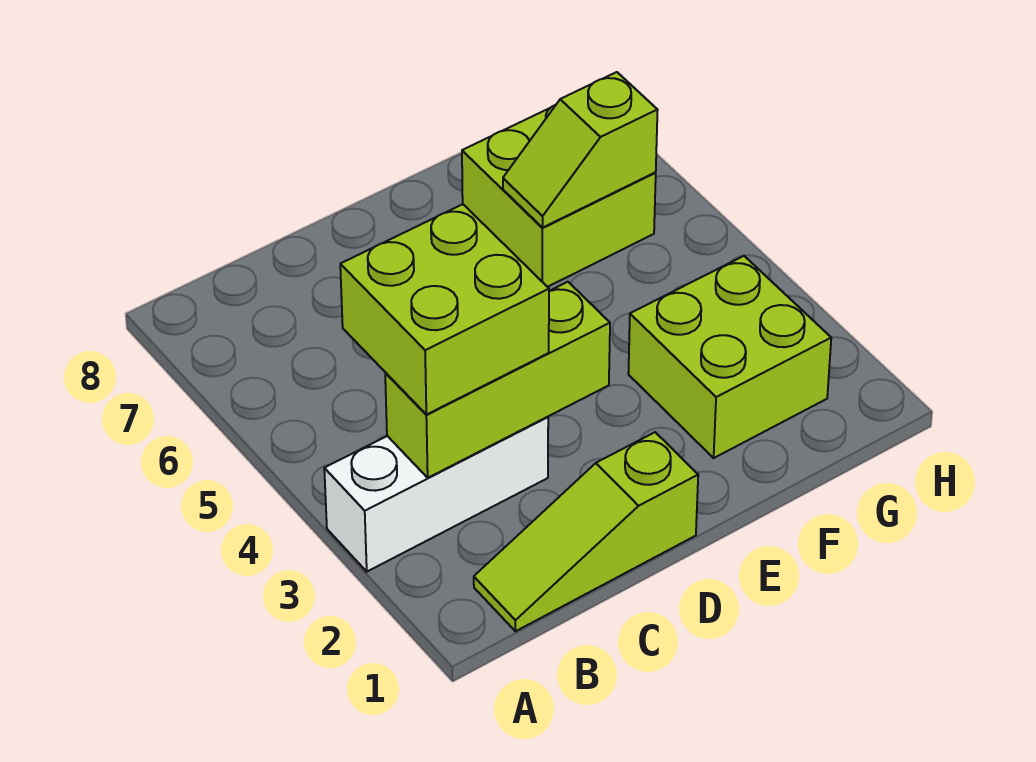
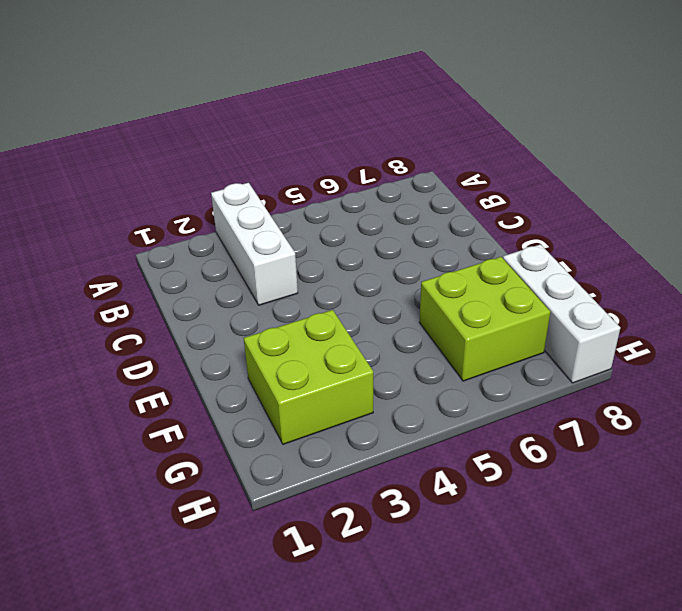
white 1x3 brick [503,244,620,383] -> none
none -> lime 1x3 slope [474,432,698,631]
none -> lime 1x3 brick [385,282,610,478]

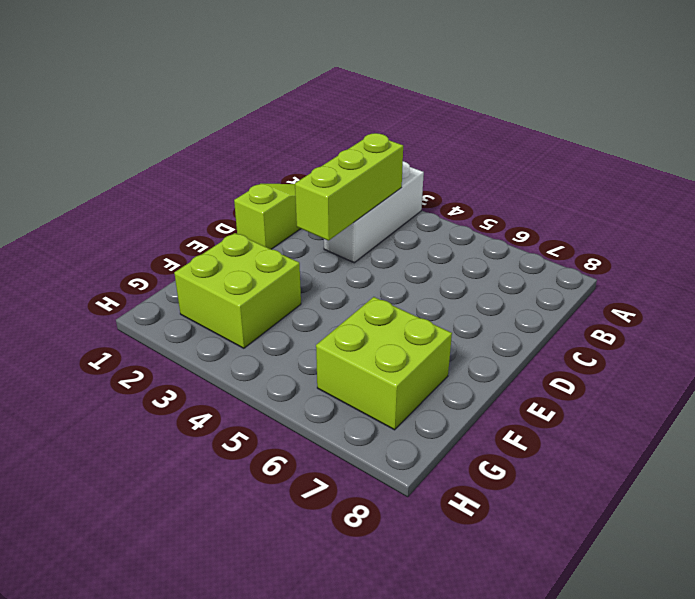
none -> lime 1x2 slope [503,72,658,228]
none -> lime 2x2 brick [340,204,549,415]

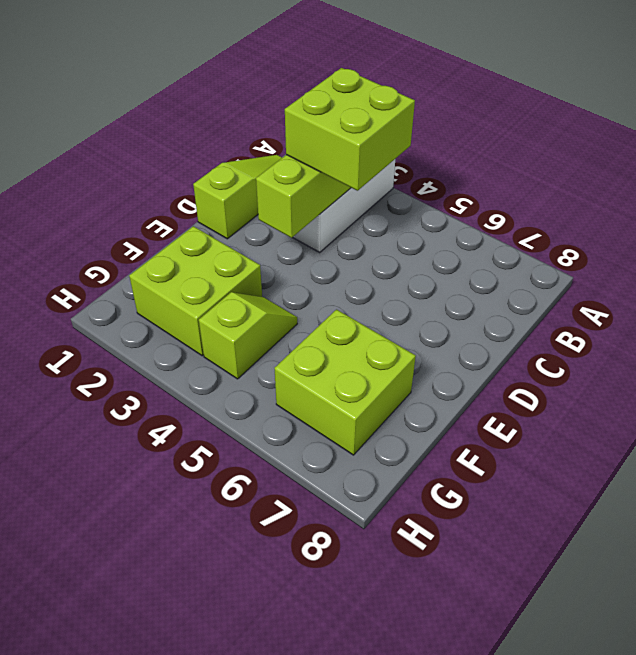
lime 1x2 slope [199,292,297,379] -> lime 1x2 slope moved to [503,72,658,228]

